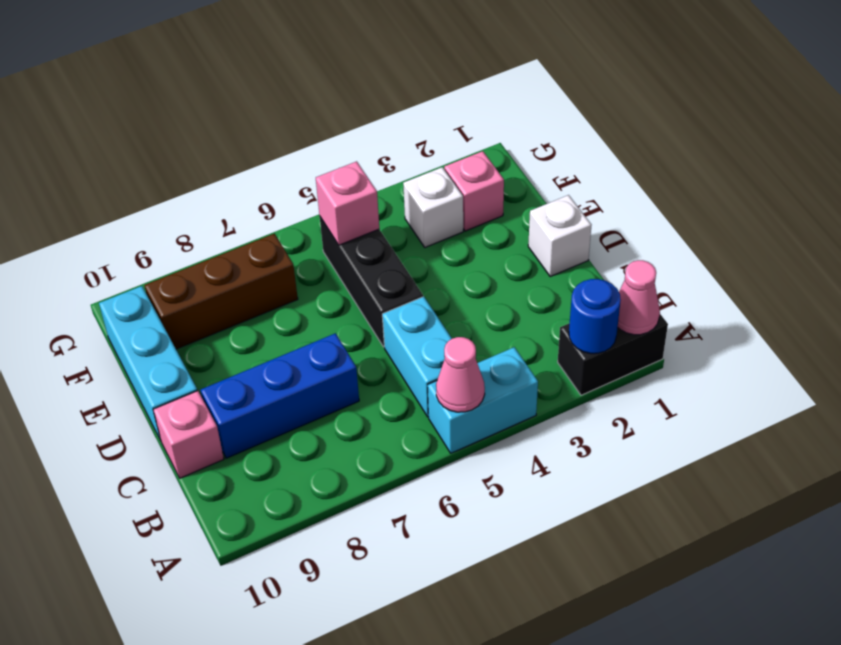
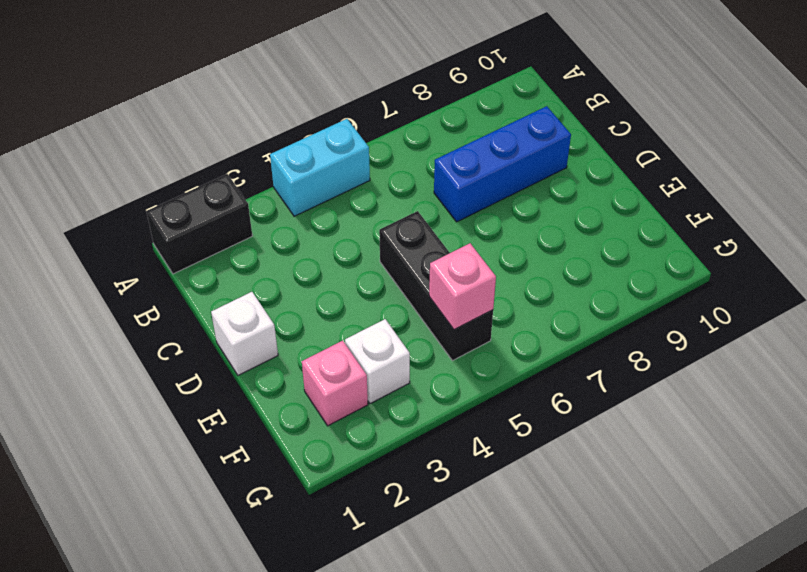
none -> cyan 1x2 brick [382,297,452,417]
none -> pink 1x1 brick [153,391,224,478]
none -> cyan 1x3 brick [99,286,198,440]

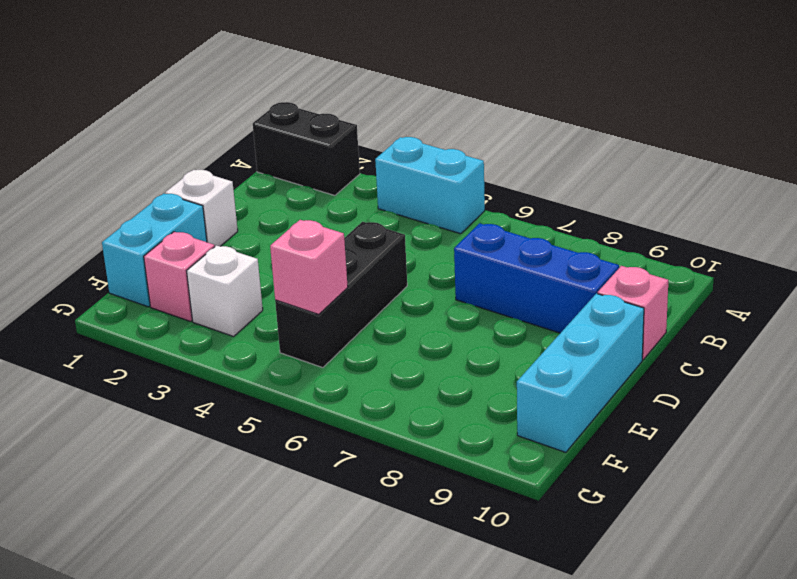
cyan 1x2 brick [102,194,207,307] -> cyan 1x2 brick moved to [382,297,452,417]
none -> brown 1x3 brick [144,234,298,349]
none -> pink 1x1 cone [618,260,660,335]
none -> blue 1x1 round brick [569,279,621,354]

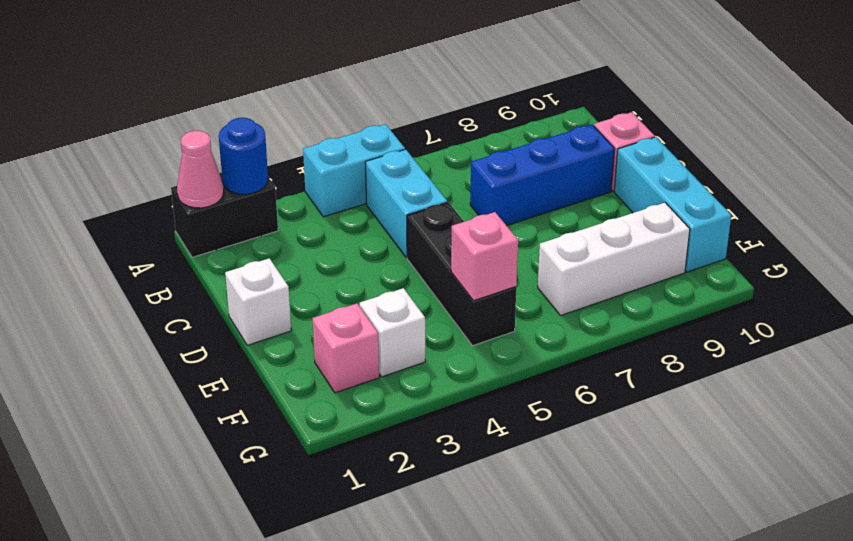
white 1x3 brick [538,203,690,316] -> brown 1x3 brick [144,234,298,349]
none -> pink 1x1 cone [436,337,485,412]

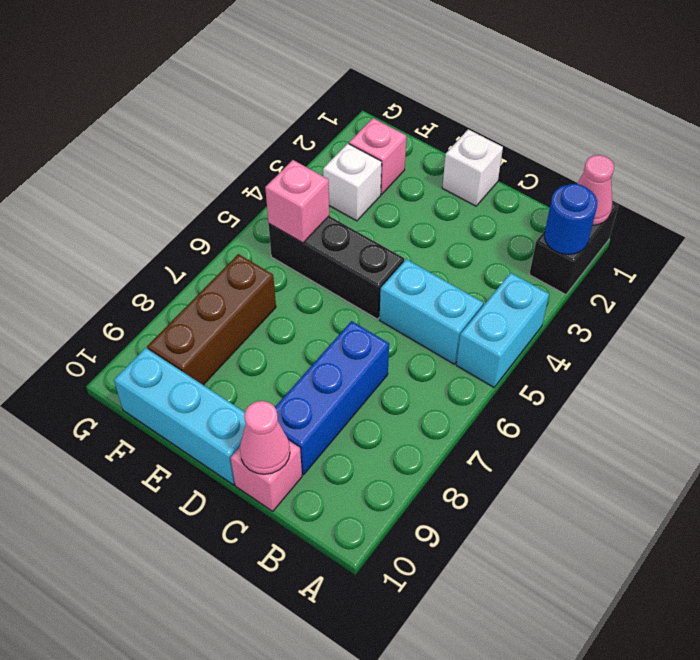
pink 1x1 cone [240,401,290,474] -> pink 1x1 cone moved to [436,337,485,412]

